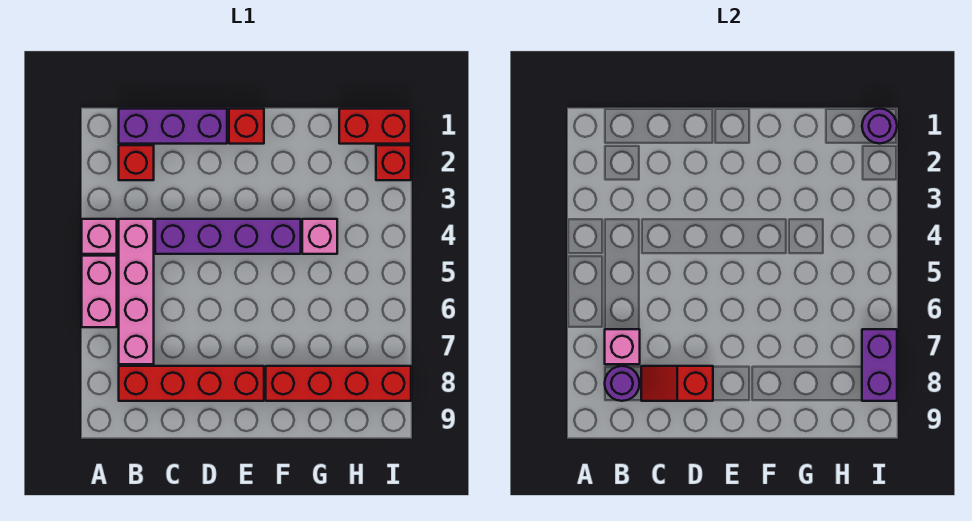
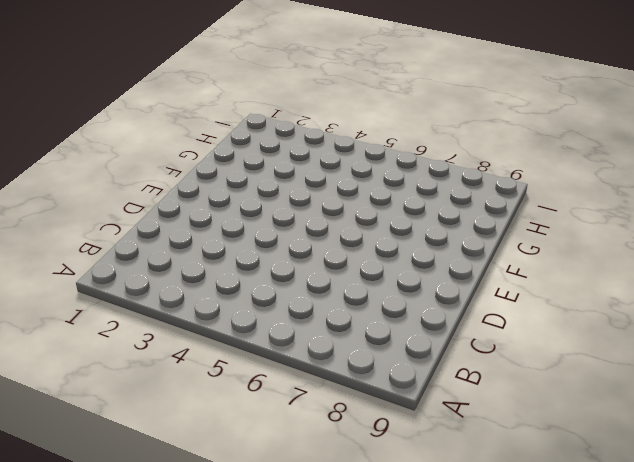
none -> pink 1x1 brick [82,219,117,254]
none -> pink 1x2 brick [82,256,117,327]
none -> purple 1x3 brick [119,109,227,144]

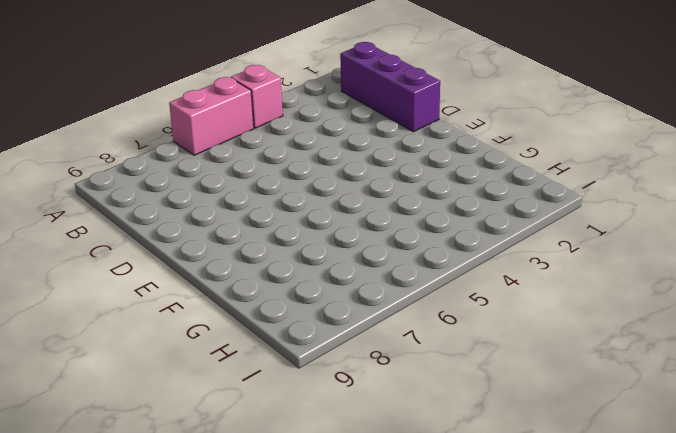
none -> red 1x1 brick [119,145,154,180]
none -> pink 1x4 brick [119,219,154,364]
none -> red 1x4 brick [119,366,264,401]

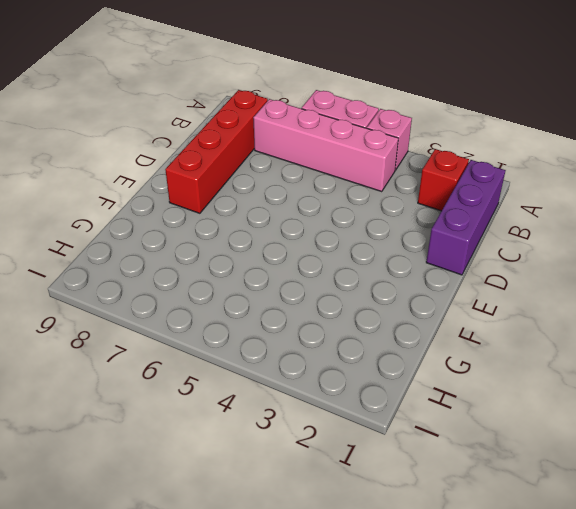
none -> purple 1x4 brick [155,219,301,254]
none -> red 1x1 brick [229,109,264,144]
none -> red 1x4 brick [266,366,411,401]

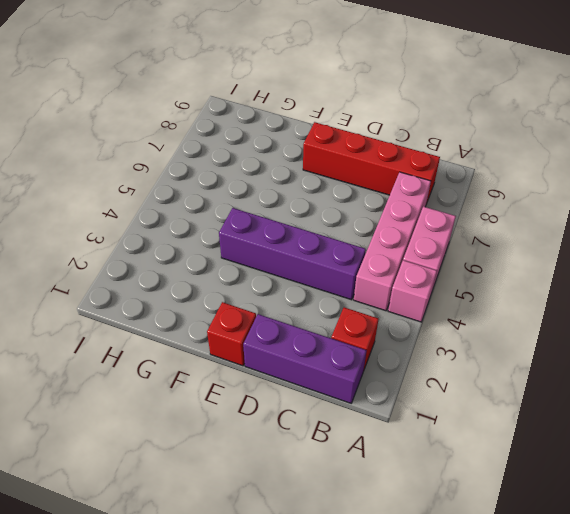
none -> red 1x4 brick [266,366,411,401]
none -> pink 1x1 brick [302,219,337,254]
none -> red 1x2 brick [339,109,411,144]

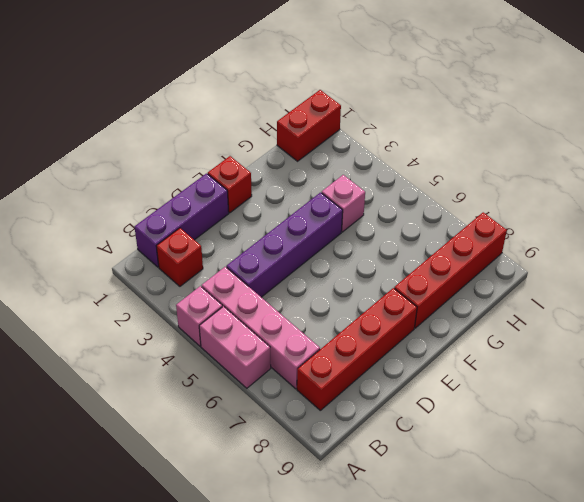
none -> red 1x1 brick [376,145,411,180]
none -> pink 1x1 brick [605,329,640,364]
none -> purple 1x1 round brick [605,366,640,401]

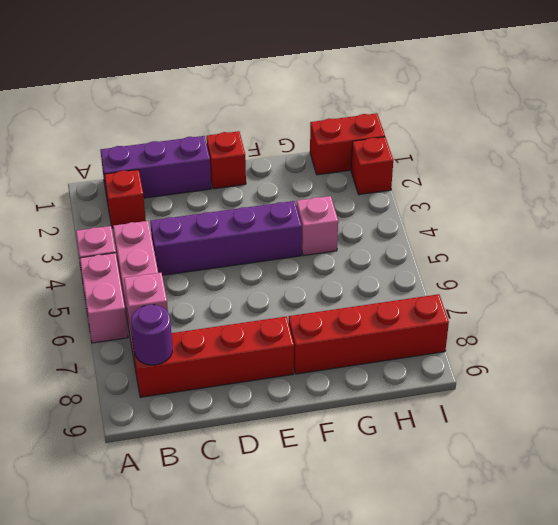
none -> red 1x2 slope [641,366,713,401]
none -> purple 1x1 round brick [862,109,897,143]
none -> purple 1x2 brick [862,329,897,401]

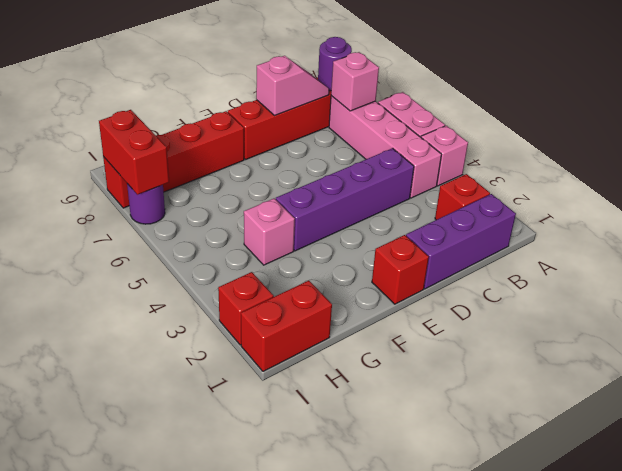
pink 1x2 slope [256,56,329,116] -> red 1x2 slope [641,366,713,401]
purple 1x1 round brick [127,184,165,224] -> purple 1x1 round brick moved to [862,109,897,143]
red 1x2 brick [99,110,169,195] -> purple 1x2 brick [862,329,897,401]

